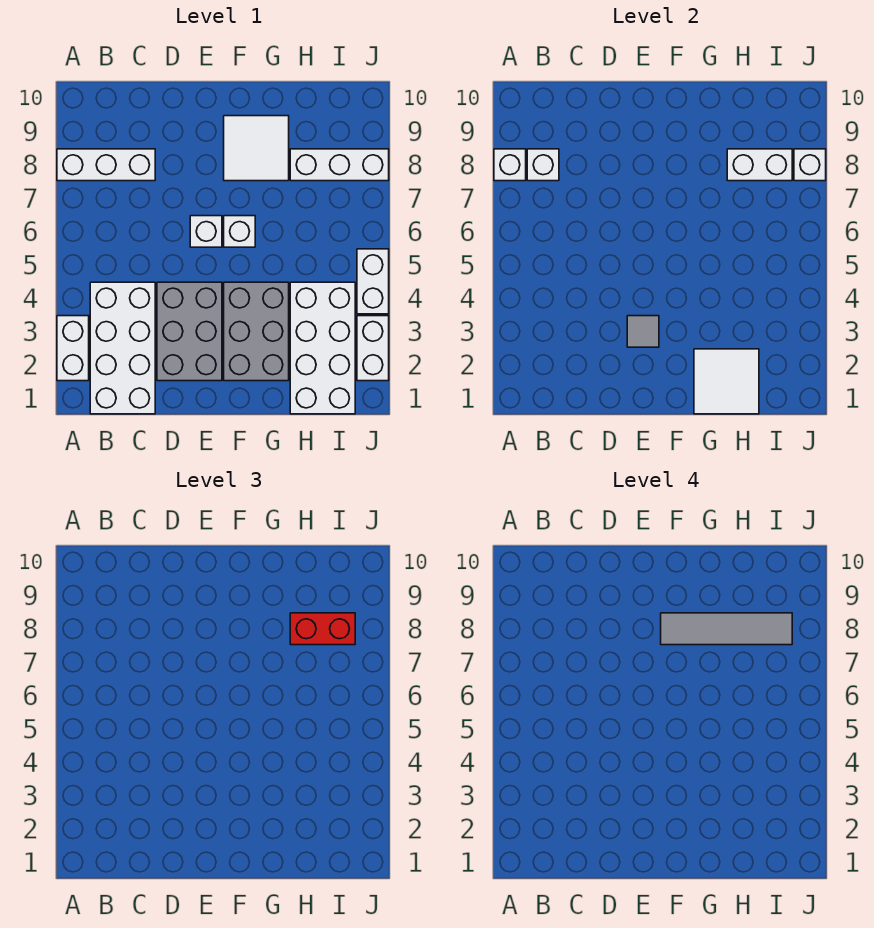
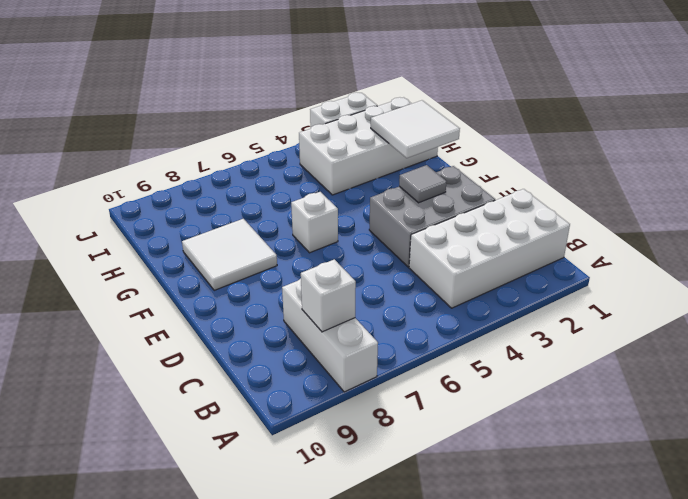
none -> white 1x2 brick [57,316,89,381]
none -> white 1x1 brick [190,216,222,247]
none -> grey 2x3 brick [224,282,289,381]

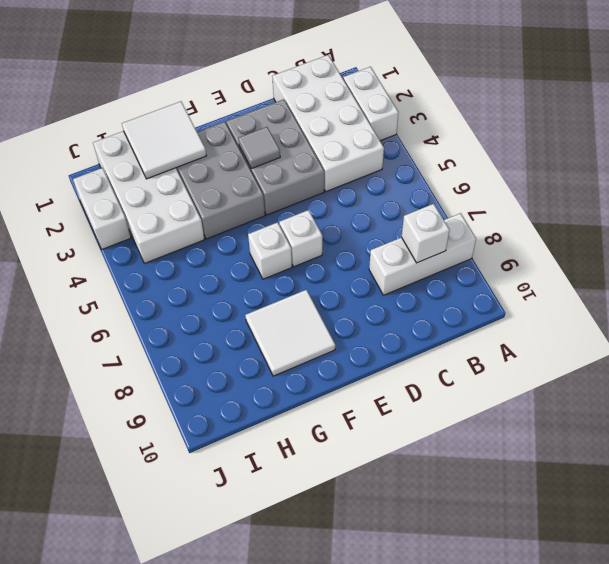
none -> white 1x3 brick [290,149,389,181]
none -> white 1x2 brick [357,249,389,314]
none -> white 1x1 brick [494,149,526,181]

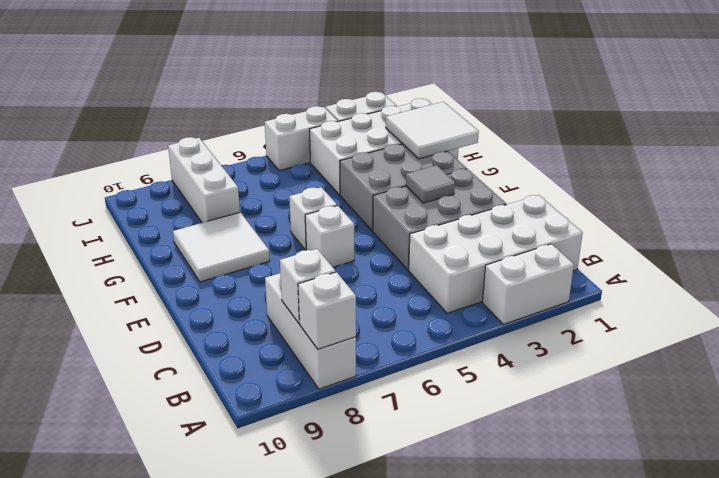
none -> white 1x2 brick [727,149,792,181]
none -> white 1x1 brick [794,149,826,181]
none -> red 1x2 brick [290,613,355,645]

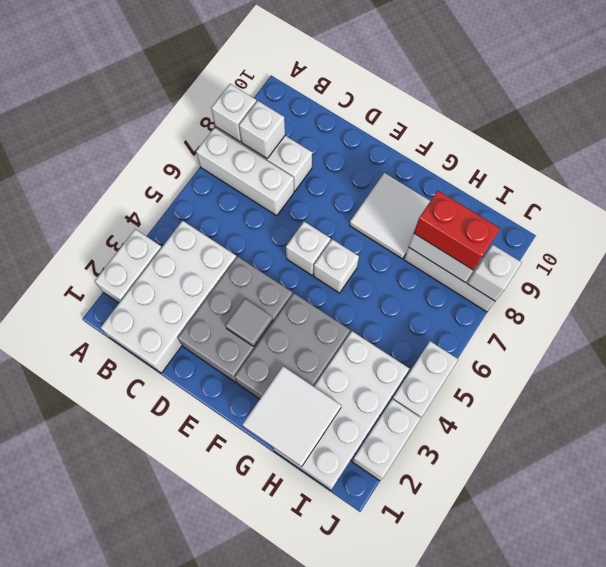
white 1x3 brick [196,128,294,216] -> none
none -> grey 1x4 tile [661,613,792,645]

